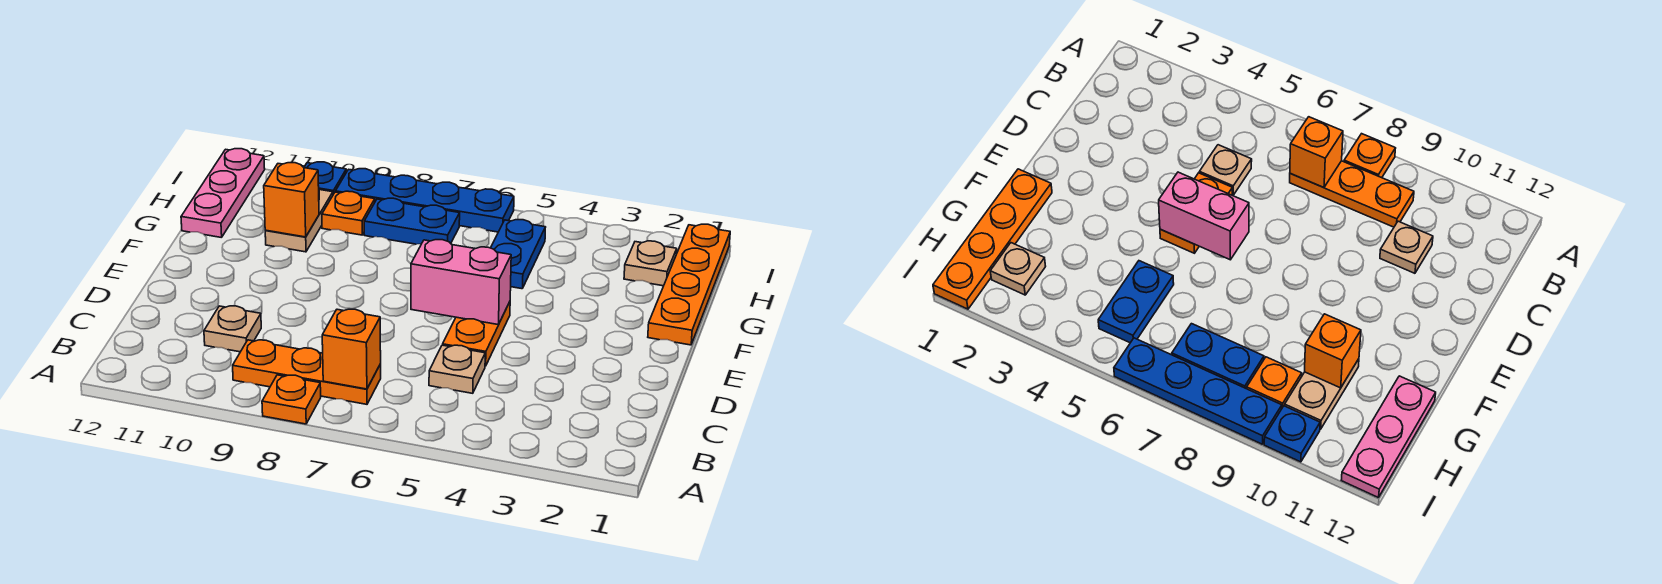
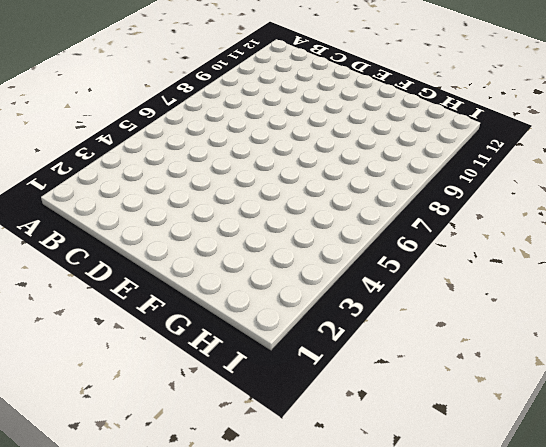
none -> orange 1x1 plate [262,375,321,424]
none -> orange 1x3 plate [233,340,381,404]
none -> tan 1x1 plate [429,345,485,393]

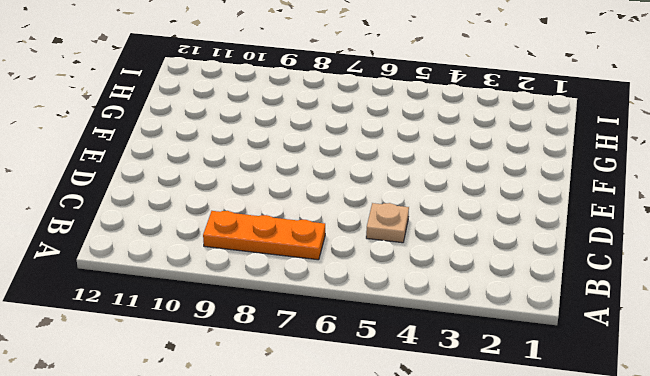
none -> orange 1x1 plate [262,375,321,424]
none -> tan 1x1 plate [204,306,261,352]
none -> orange 1x2 plate [443,302,510,366]

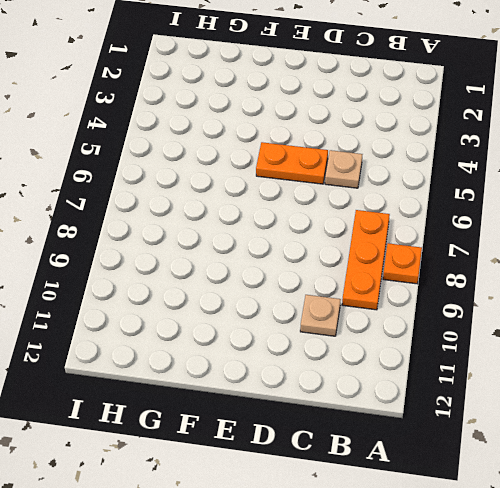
none -> orange 1x4 plate [648,224,730,345]
none -> blue 1x2 plate [491,220,545,289]
none -> tan 1x2 plate [265,190,333,252]

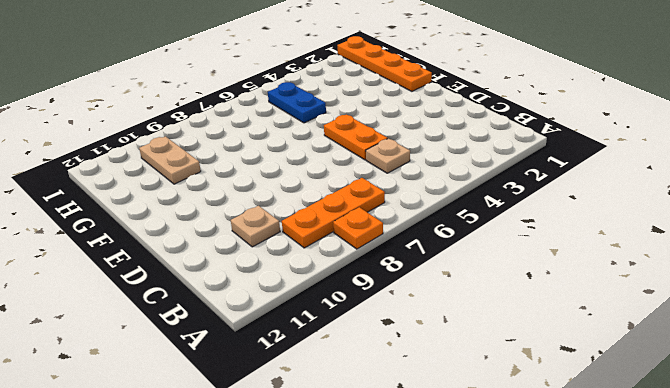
none -> pink 1x3 plate [181,149,265,238]
none -> tan 1x1 plate [624,241,677,286]
none -> blue 1x2 plate [364,198,460,244]

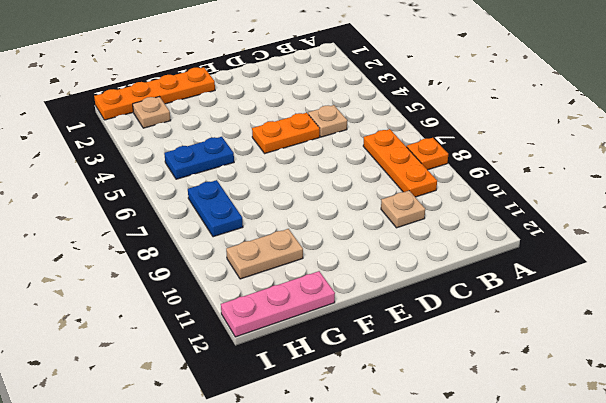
none -> orange 1x1 plate [322,191,375,235]
none -> blue 1x4 plate [336,169,514,232]
none -> blue 1x1 plate [304,162,346,194]

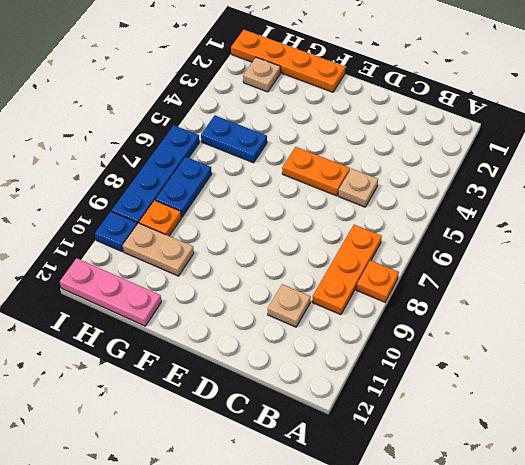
none -> orange 1x1 brick [322,309,381,389]
none -> pink 1x2 brick [411,240,511,325]
none -> orange 1x1 brick [264,163,319,237]

